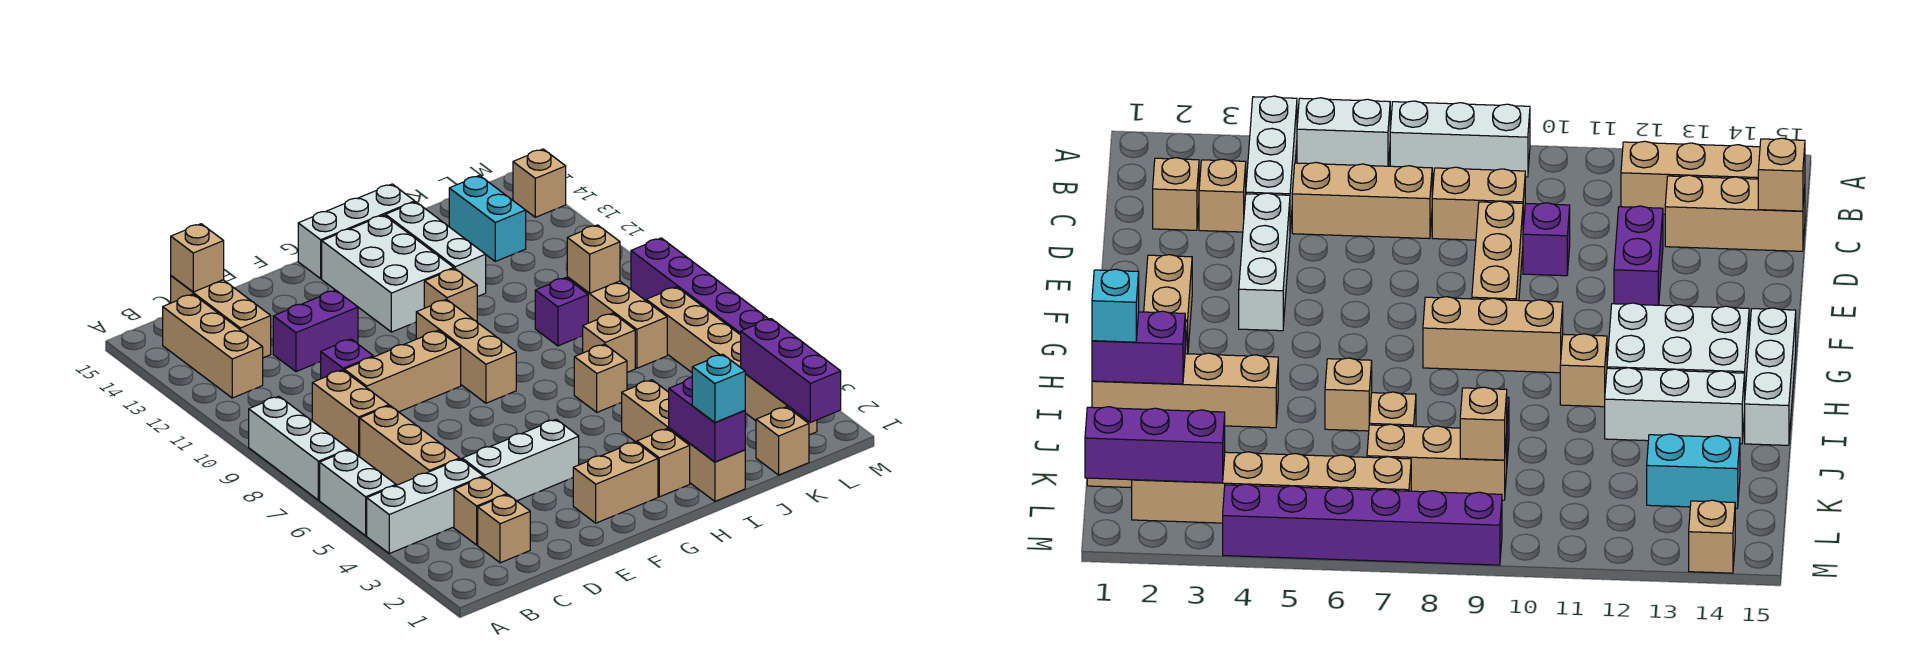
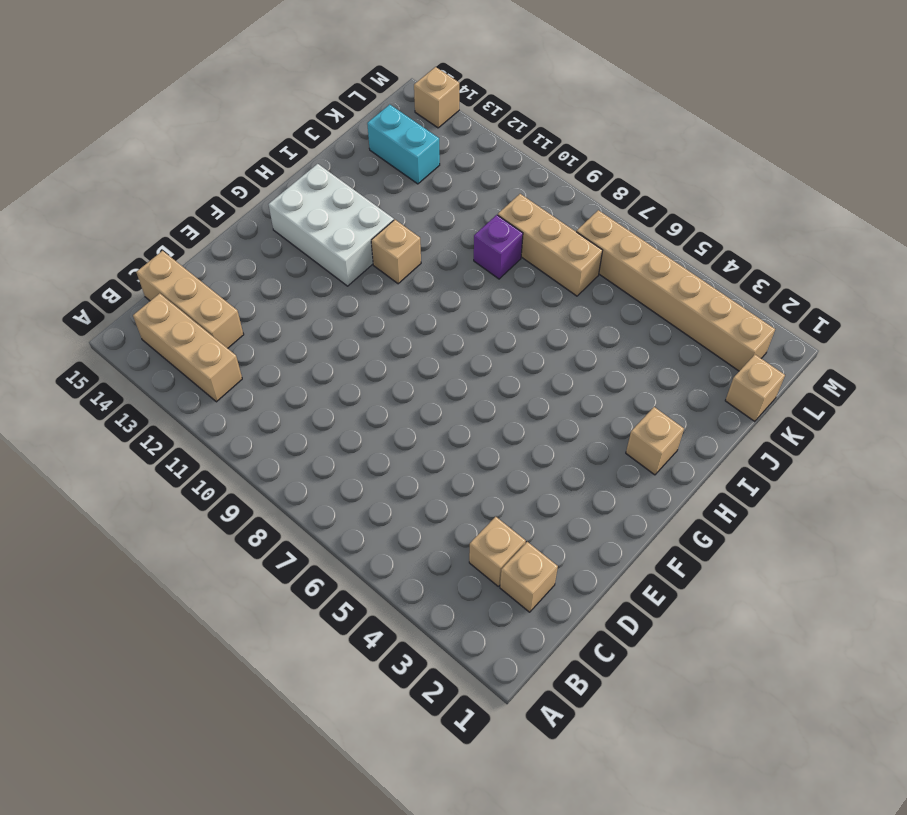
none -> white 1x3 brick [367,459,483,553]
none -> white 1x2 brick [320,450,396,536]
none -> white 1x3 brick [249,396,349,500]
none -> tan 1x3 brick [360,406,460,485]

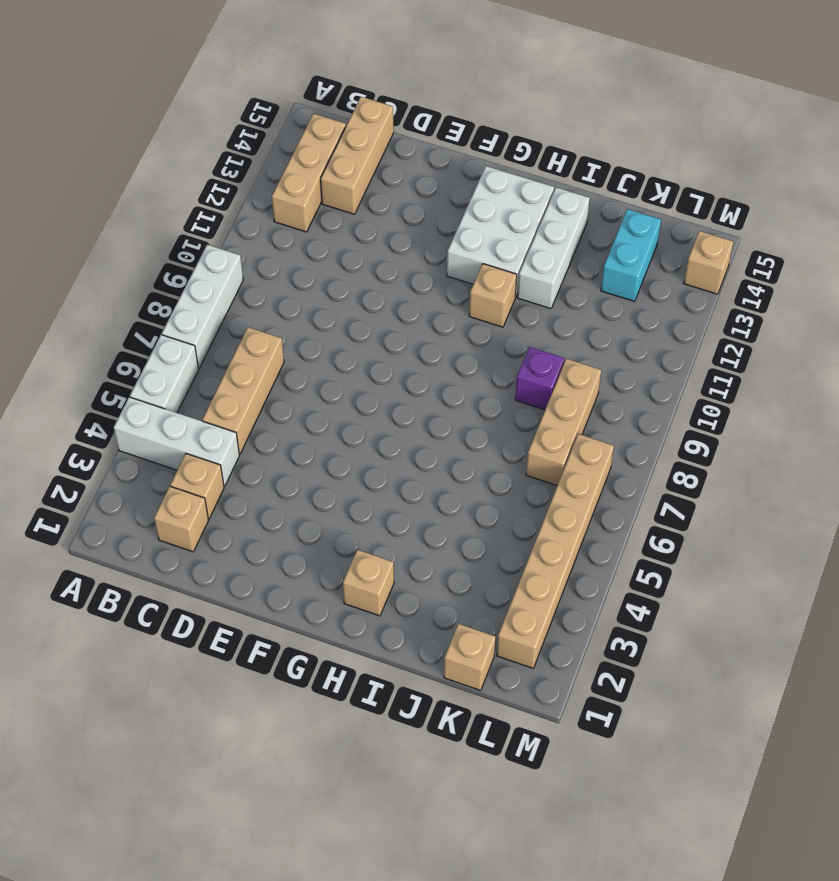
none -> tan 1x2 brick [312,370,389,456]
none -> white 1x3 brick [462,419,579,501]
none -> tan 1x3 brick [344,330,461,412]
none -> purple 1x1 brick [321,339,373,379]

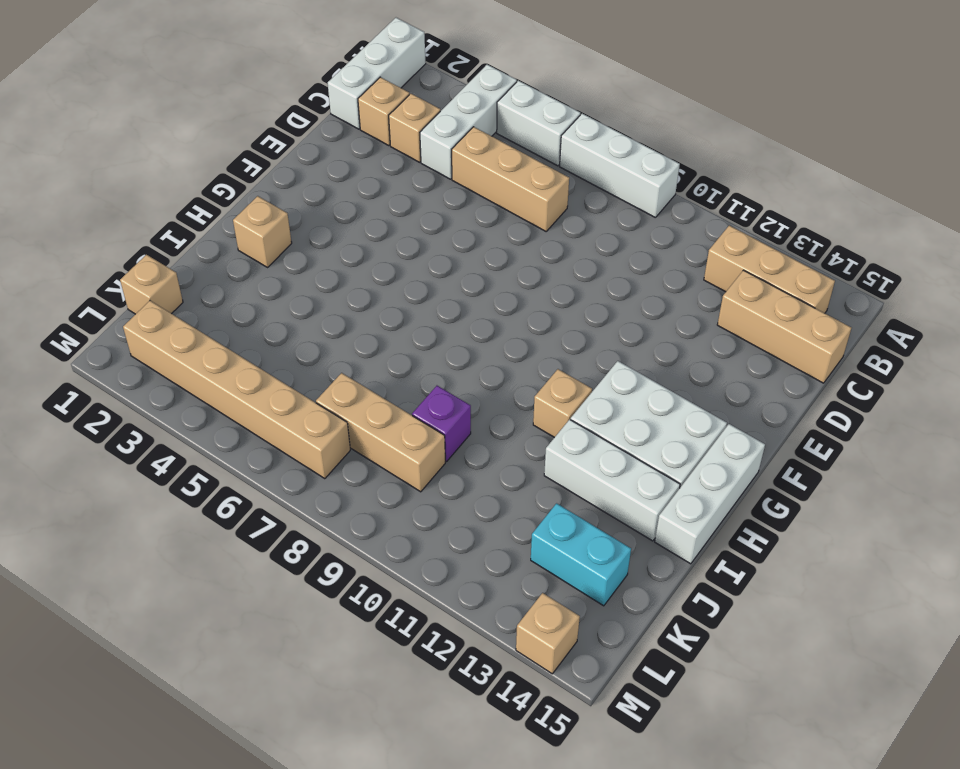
white 1x3 brick [328,18,426,129] -> white 1x3 brick moved to [462,419,579,501]
none -> tan 1x2 brick [312,370,389,456]
none -> tan 1x3 brick [344,330,461,412]
none -> purple 1x1 brick [321,339,373,379]
none -> purple 1x2 brick [273,290,358,372]

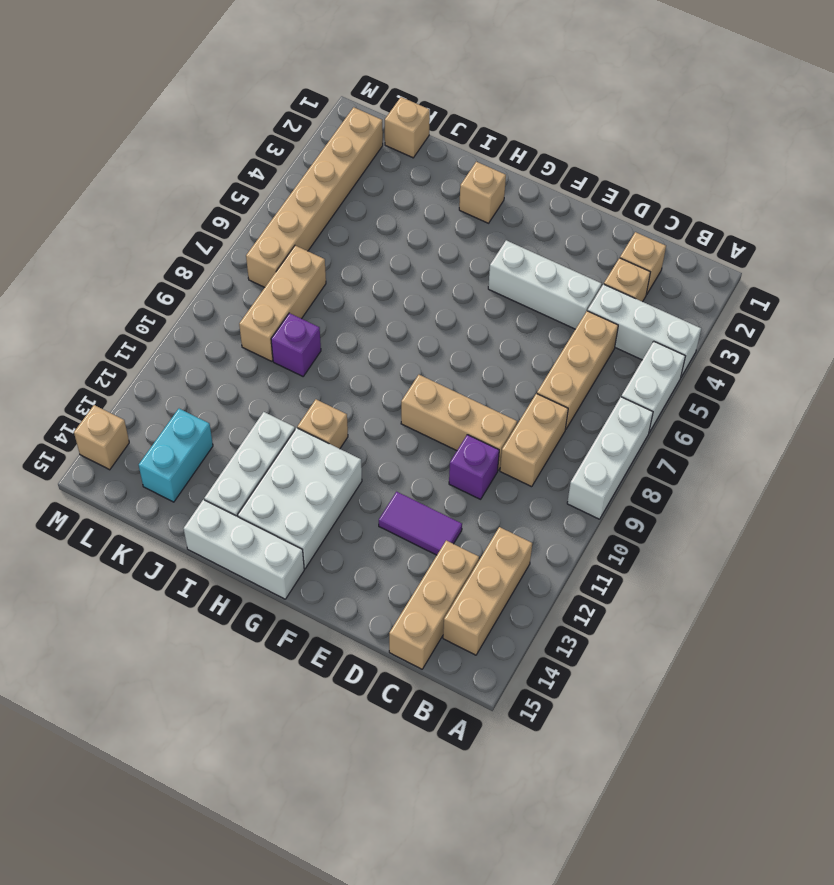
purple 1x2 tile [379,492,462,555] -> purple 1x2 brick [273,290,358,372]
none -> tan 1x2 brick [573,442,658,523]
none -> tan 1x3 brick [416,299,516,403]
none -> tan 1x4 brick [622,380,745,501]
none -> tan 1x1 brick [574,344,627,412]

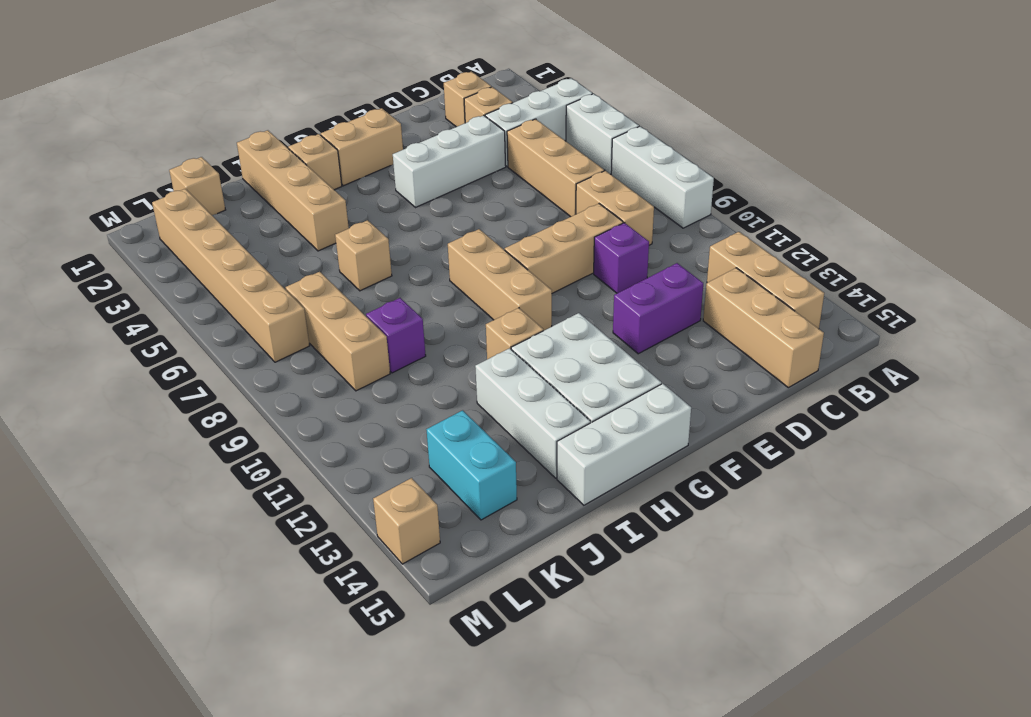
none -> tan 1x1 brick [583,313,635,372]
none -> purple 1x6 brick [631,238,768,335]
none -> tan 1x1 brick [171,224,224,292]
none -> purple 1x2 brick [669,377,745,462]

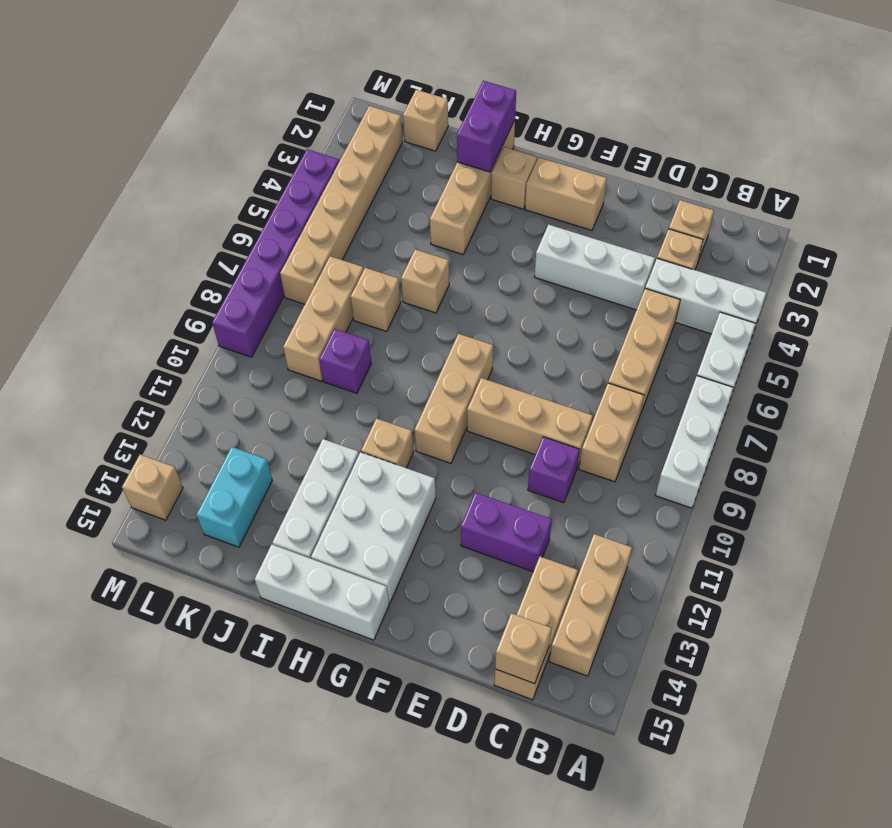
none -> tan 1x1 brick [567,225,620,293]
none -> purple 1x3 brick [741,319,841,422]
none -> cyan 1x1 brick [692,354,745,423]

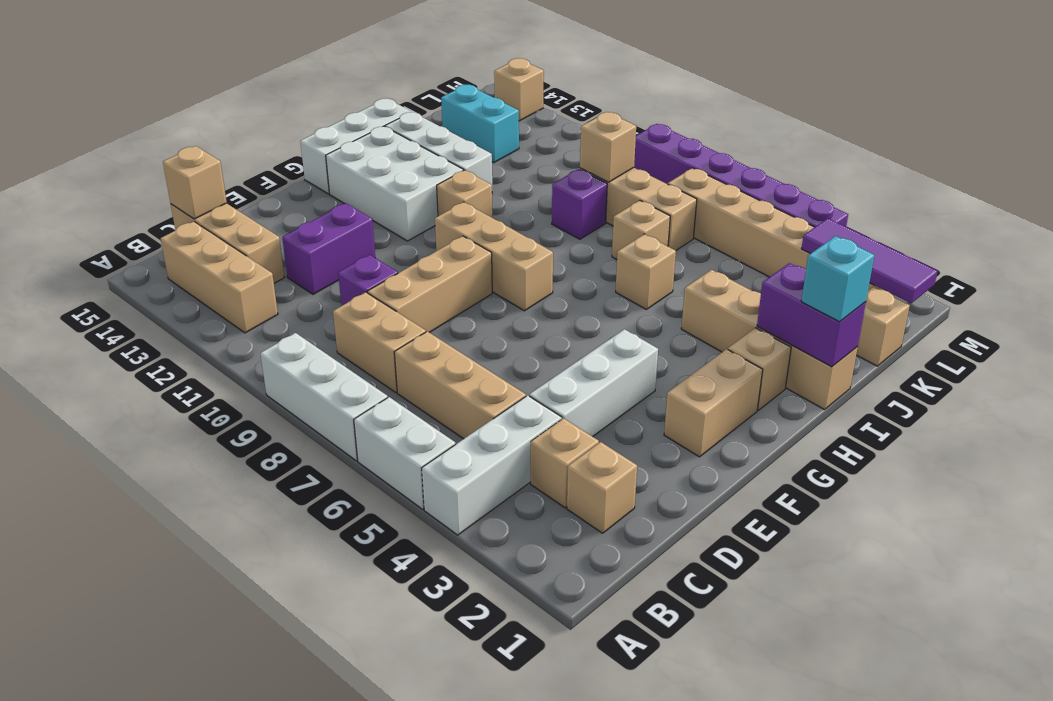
purple 1x3 tile [802,218,938,303] -> purple 1x3 brick [741,319,841,422]

